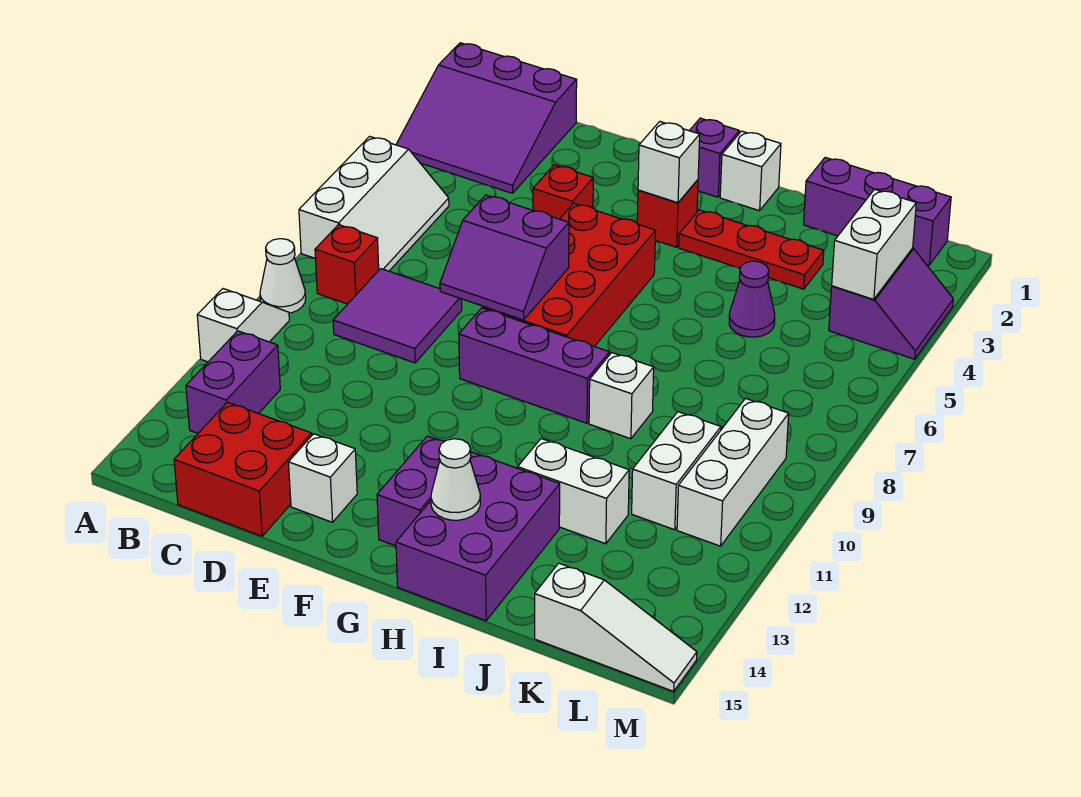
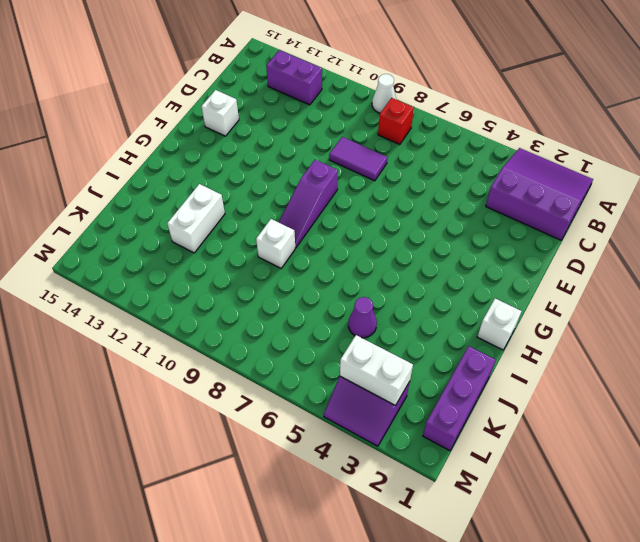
purple 3x3 slope [486,148,593,240] -> purple 3x3 slope turned to [396,43,577,193]
purple 1x2 tile [329,137,387,181] -> purple 2x2 tile [333,269,462,363]
purple 1x3 slope [279,160,338,248] -> purple 1x3 brick [459,308,609,423]
none -> white 2x3 slope [299,136,449,271]
none -> white 1x2 slope [197,289,289,362]
none -> red 2x2 brick [174,402,312,536]
none -> red 1x1 brick [533,165,593,219]

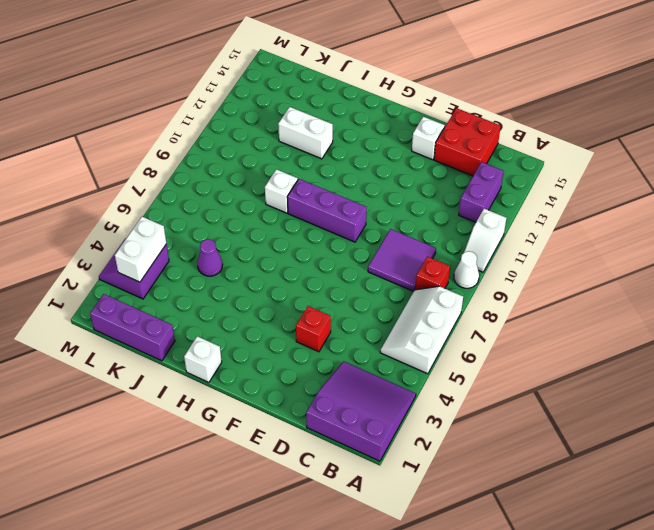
none -> red 2x4 brick [483,203,656,347]
none -> purple 1x1 brick [689,118,739,197]
none -> red 1x1 brick [637,180,698,247]
none -> purple 1x2 brick [377,436,445,546]

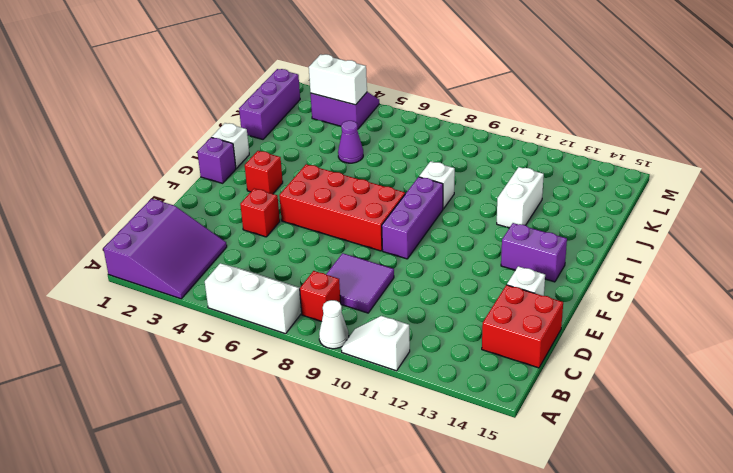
none -> purple 1x2 brick [186,331,280,433]
none -> red 1x3 plate [679,210,824,289]
none -> purple 2x3 brick [396,452,560,621]
none -> white 1x2 brick [632,412,721,530]

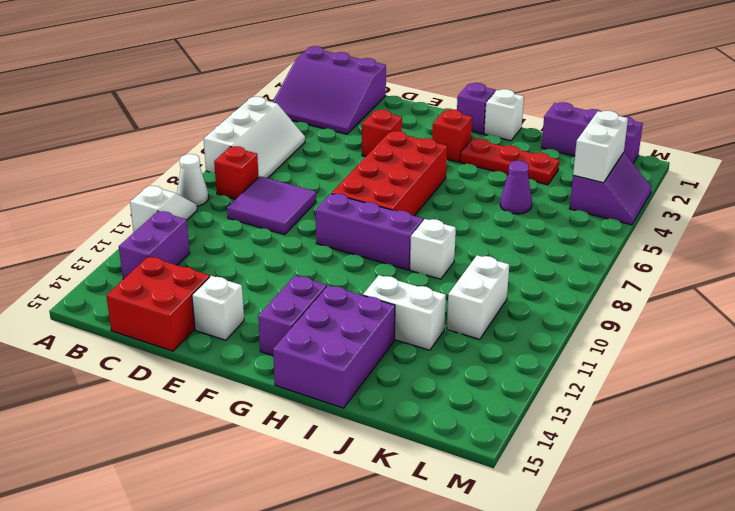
none -> white 1x3 slope [535,563,697,691]
none -> white 1x3 brick [677,398,789,546]
none -> purple 2x2 slope [440,195,569,320]
none -> white 1x1 brick [638,122,700,203]

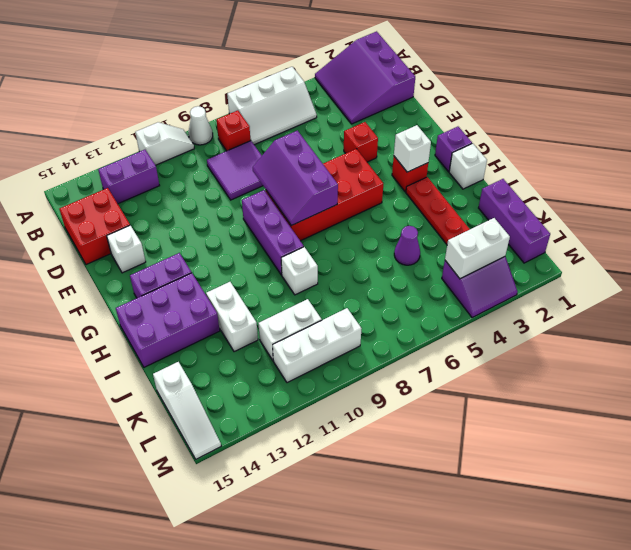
purple 2x3 slope [253,131,338,226] -> purple 2x2 slope [440,195,569,320]
none -> white 1x1 cone [431,439,480,520]

